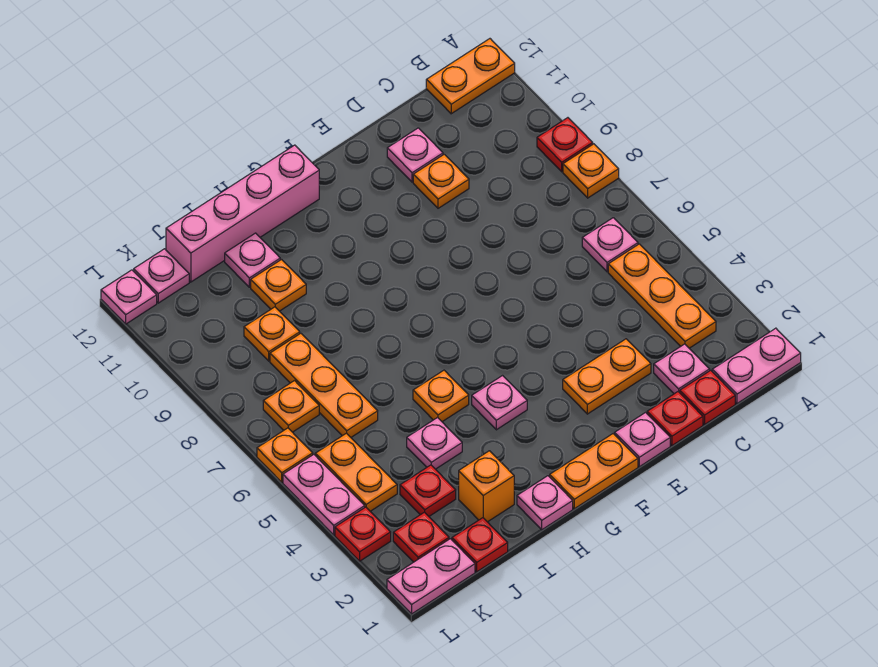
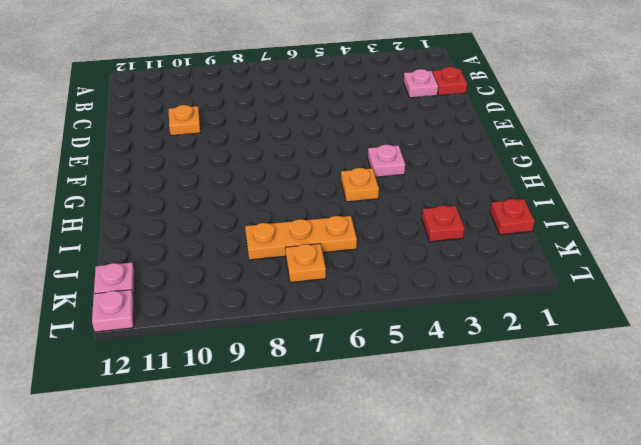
none -> pink 1x2 plate [712,328,801,403]
none -> orange 1x1 plate [563,144,619,198]
none -> red 1x1 plate [537,118,593,172]
none -> orange 1x2 plate [426,39,515,114]

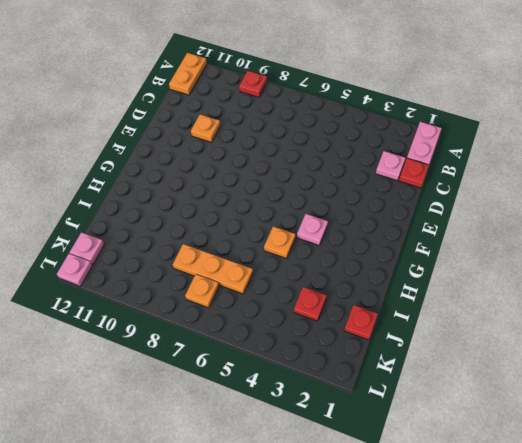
none -> orange 1x1 plate [563,144,619,198]
none -> orange 1x3 plate [608,244,716,348]
none -> pink 1x1 plate [582,218,638,272]
none -> red 1x1 plate [647,392,703,446]

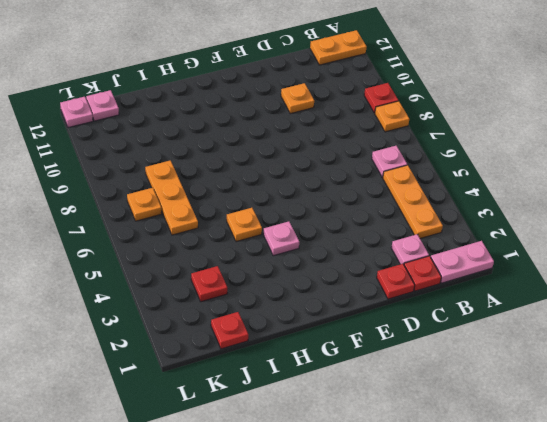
none -> orange 1x2 plate [563,339,651,414]
none -> pink 1x1 plate [387,128,443,182]
none -> pink 1x1 plate [615,412,670,467]
none -> orange 1x2 plate [550,434,638,509]

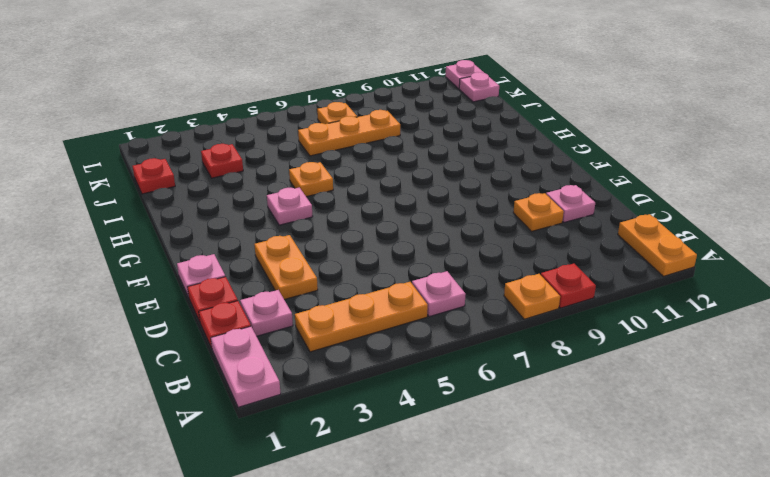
none -> orange 1x2 plate [550,434,638,509]
none -> pink 1x4 brick [166,145,319,282]
none -> pink 1x1 plate [517,476,573,530]
none -> orange 1x1 brick [459,451,514,522]

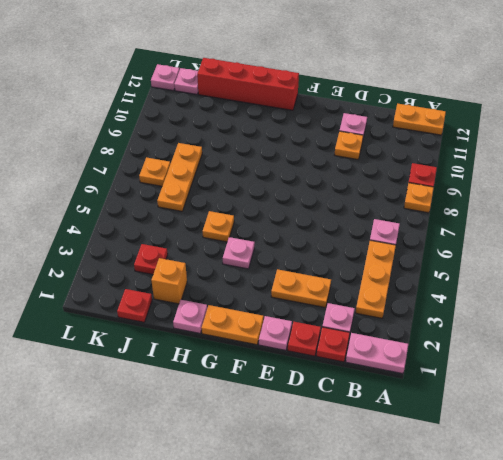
red 1x4 brick [197,58,299,110] -> pink 1x4 brick [166,145,319,282]
none -> pink 1x1 plate [407,418,462,469]
none -> orange 1x1 plate [251,260,306,311]
none -> pink 1x1 plate [225,233,280,287]
none -> orange 1x1 plate [244,307,300,361]

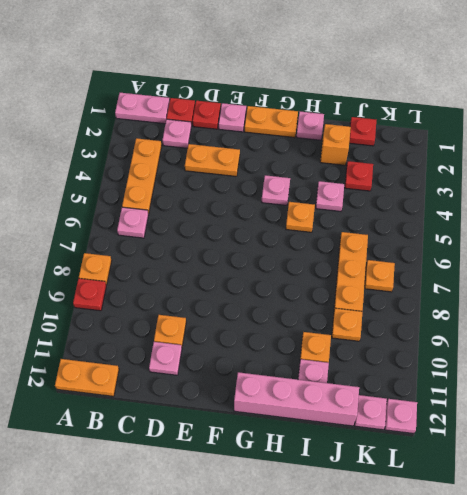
none -> pink 1x2 plate [387,539,475,614]
none -> red 1x1 plate [393,512,449,562]
none -> orange 1x2 plate [315,433,397,511]
none -> red 1x1 plate [335,507,391,561]

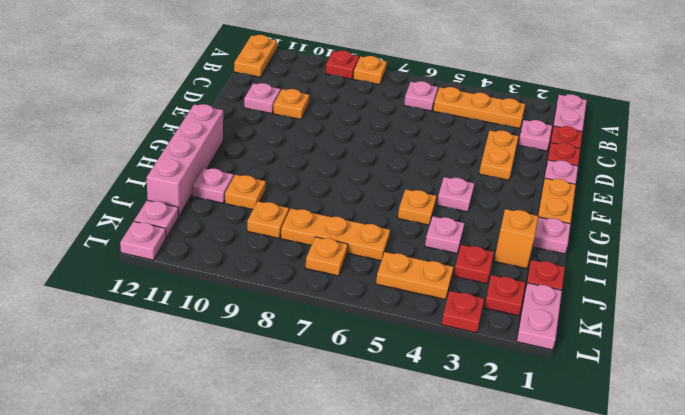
none -> pink 1x2 plate [283,454,365,535]
none -> orange 1x1 plate [257,428,313,482]

